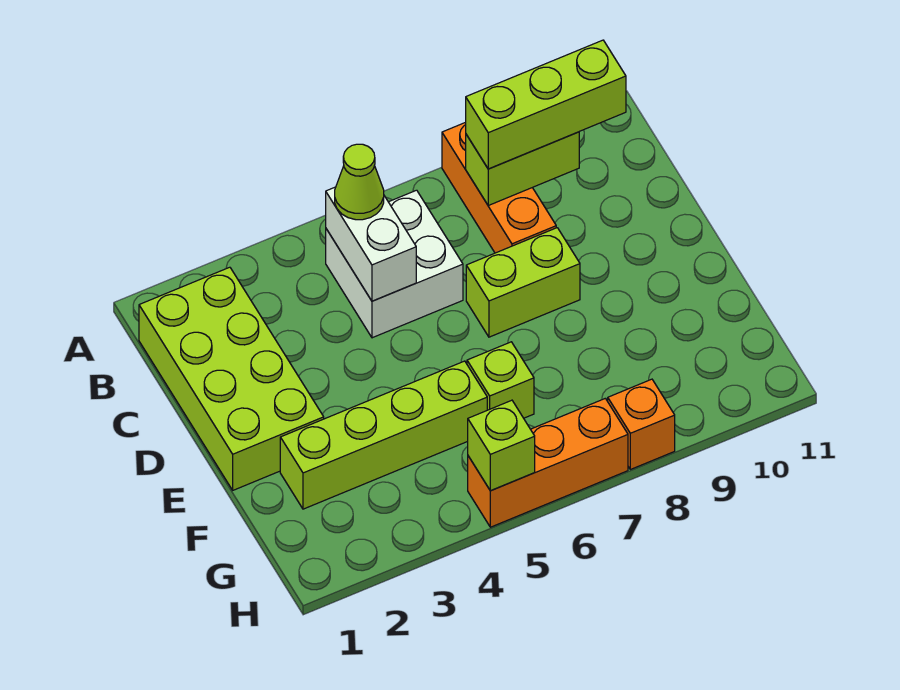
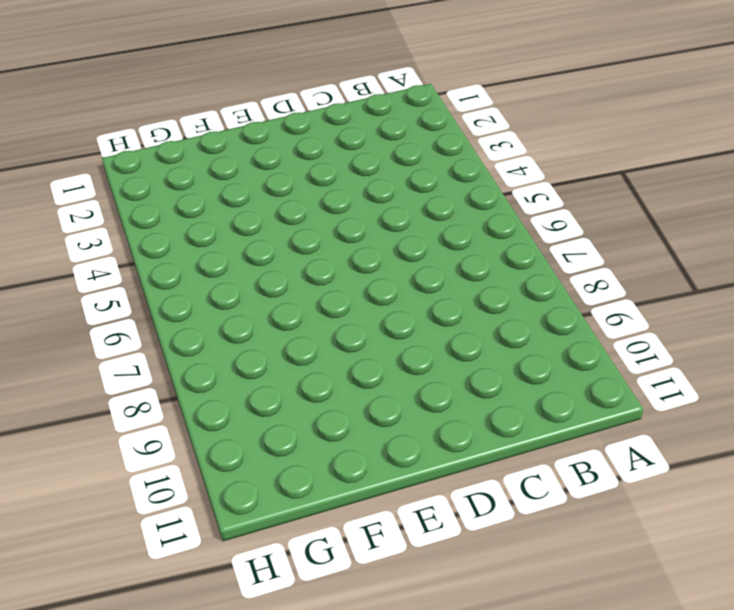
none -> orange 1x3 brick [442,122,556,253]
none -> lime 2x4 brick [139,267,324,490]
none -> white 2x2 brick [326,190,463,338]

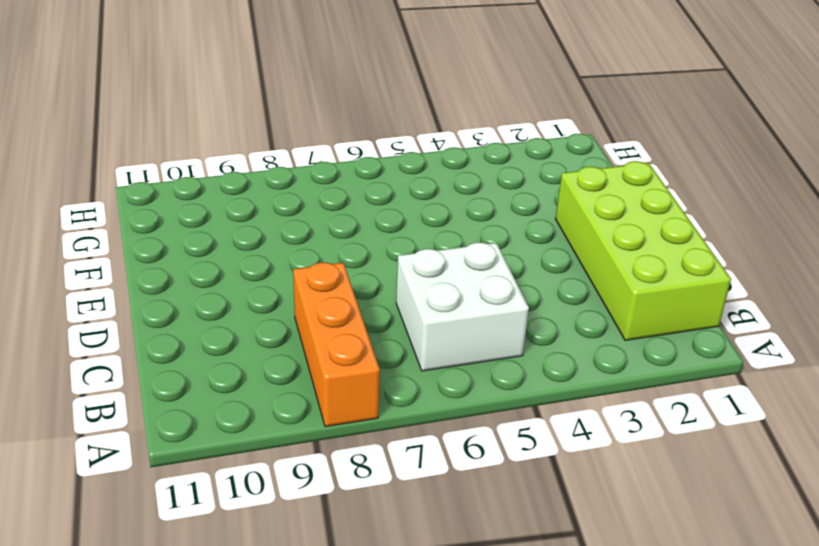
none -> lime 1x2 brick [466,228,580,337]
none -> lime 1x4 brick [280,361,487,509]
none -> lime 1x1 brick [467,342,534,418]

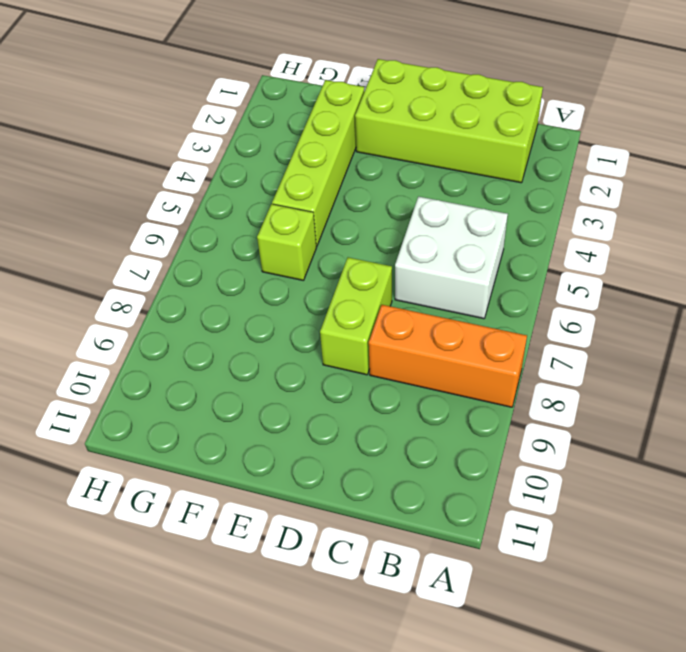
none -> orange 1x3 brick [468,398,628,527]
none -> orange 1x1 brick [608,379,675,470]
none -> white 1x2 brick [326,187,416,301]

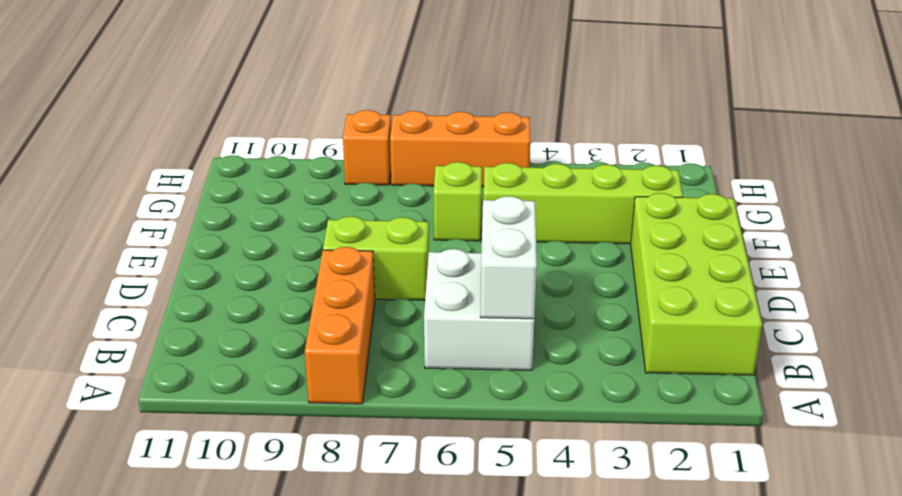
none -> lime 1x2 brick [466,132,579,205]
none -> lime 1x1 brick [468,400,535,491]
none -> lime 1x1 cone [335,144,384,220]

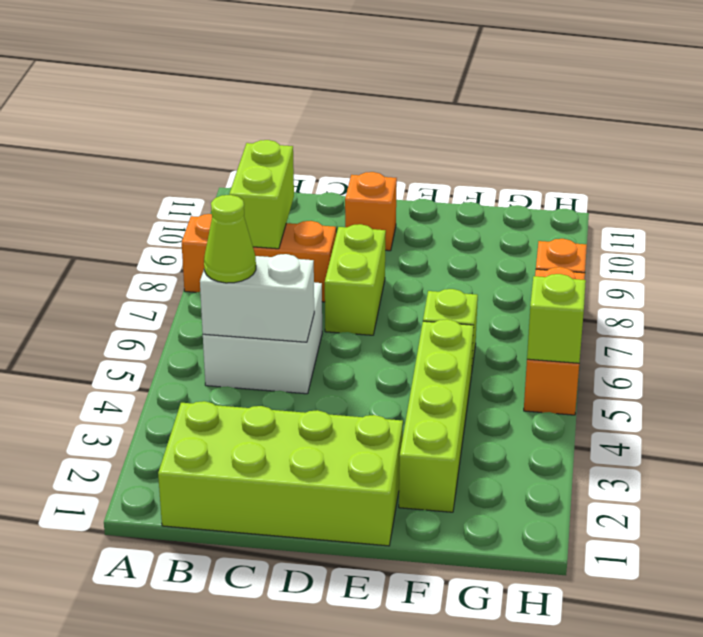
orange 1x1 brick [345,172,397,251] -> none
none -> lime 1x3 brick [466,40,626,169]

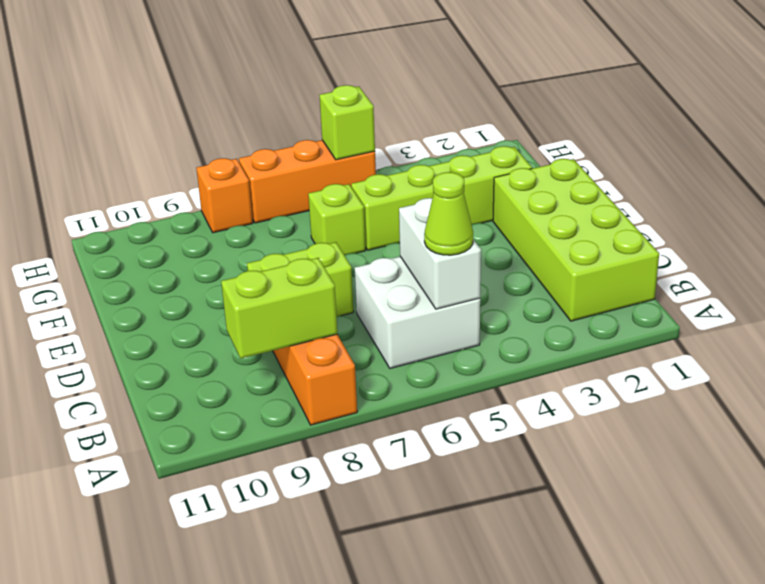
none -> lime 1x3 brick [466,40,626,169]

